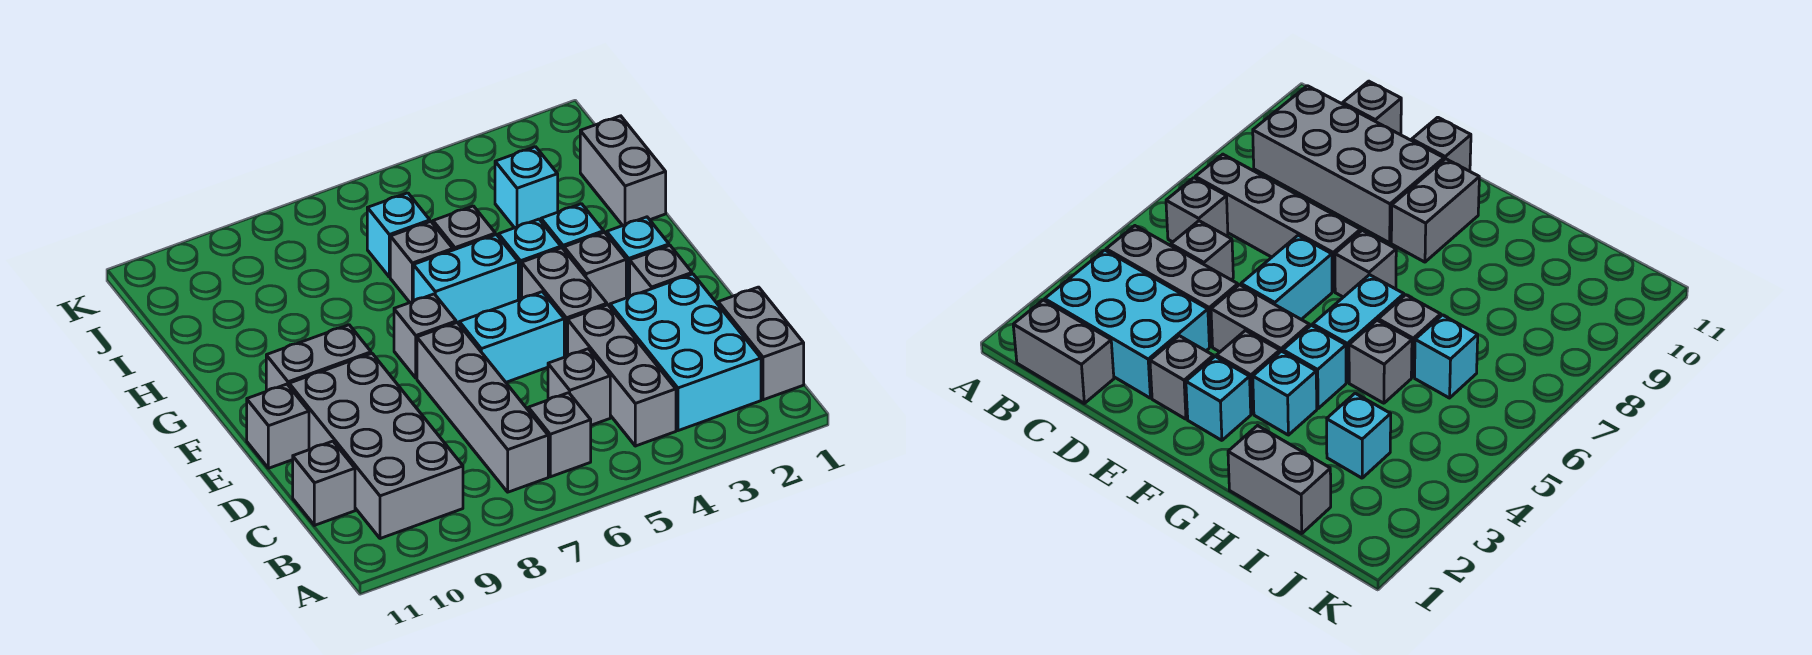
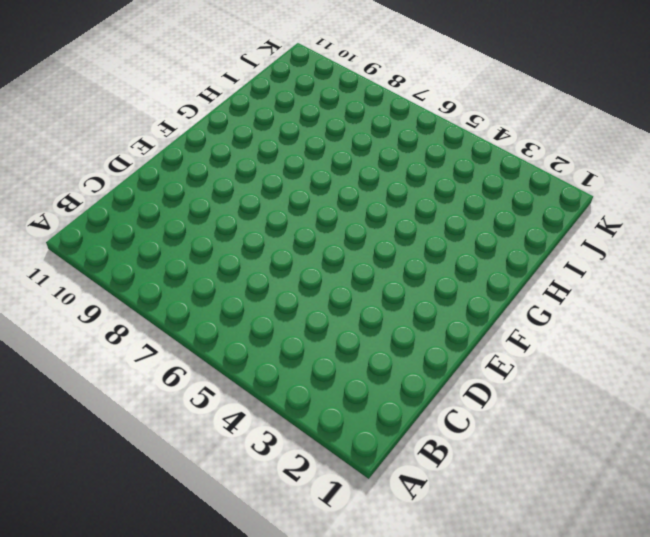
none -> grey 1x2 brick [718,287,804,400]
none -> cyan 2x3 brick [610,274,761,431]
none -> grey 1x3 brick [568,305,676,446]

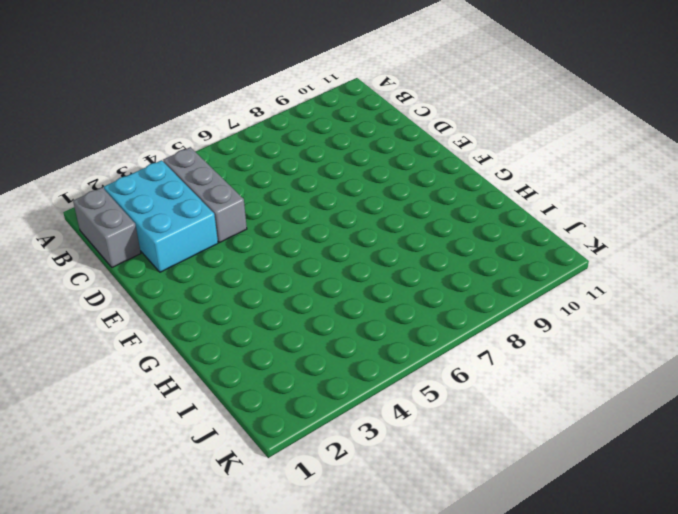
none -> grey 1x1 brick [528,393,591,477]
none -> grey 1x4 brick [417,323,548,492]
none -> grey 2x4 brick [289,353,463,539]

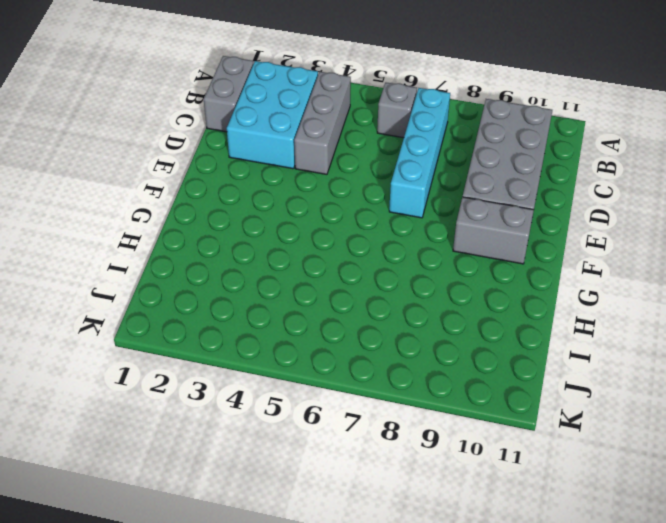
cyan 1x4 brick [389,88,450,218] -> grey 1x4 brick [417,323,548,492]
none -> grey 1x1 brick [548,349,610,425]
none -> grey 1x1 brick [293,441,355,525]
none -> grey 1x1 brick [630,246,692,296]

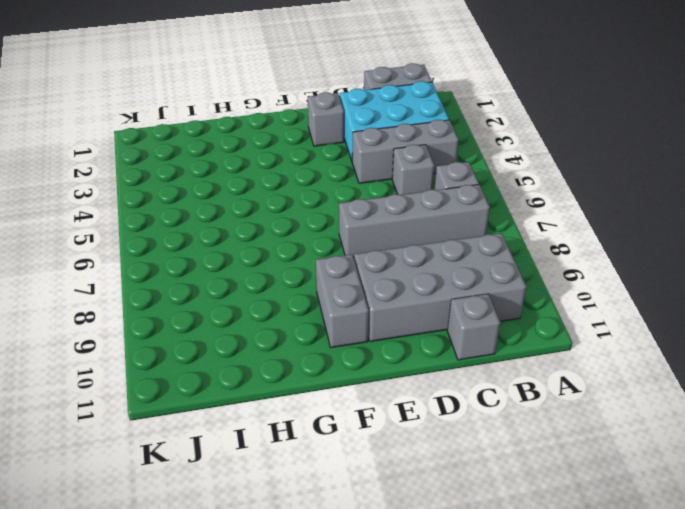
none -> grey 1x2 brick [522,248,607,357]
none -> cyan 1x2 brick [459,292,564,382]
none -> grey 1x1 brick [247,384,309,468]

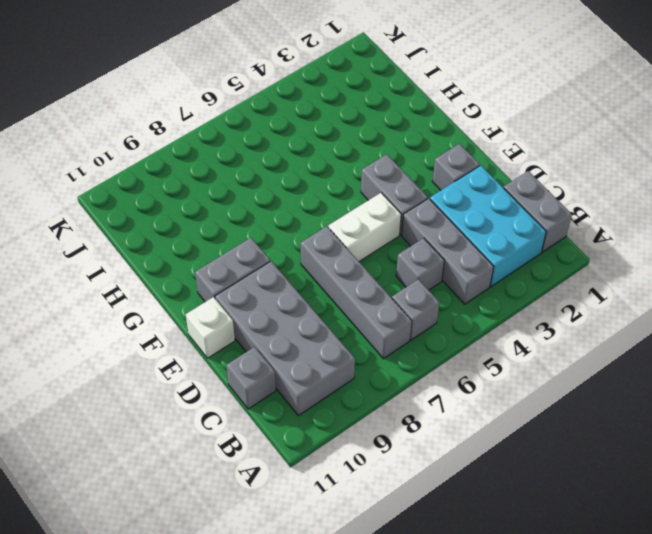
white 1x2 brick [328,193,401,261] -> cyan 1x2 brick [459,292,564,382]
white 1x1 brick [186,297,235,358] -> grey 1x1 brick [247,384,309,468]
none -> cyan 1x1 brick [607,217,669,298]
none -> grey 1x1 brick [564,232,626,307]
none -> grey 1x1 brick [394,294,456,378]

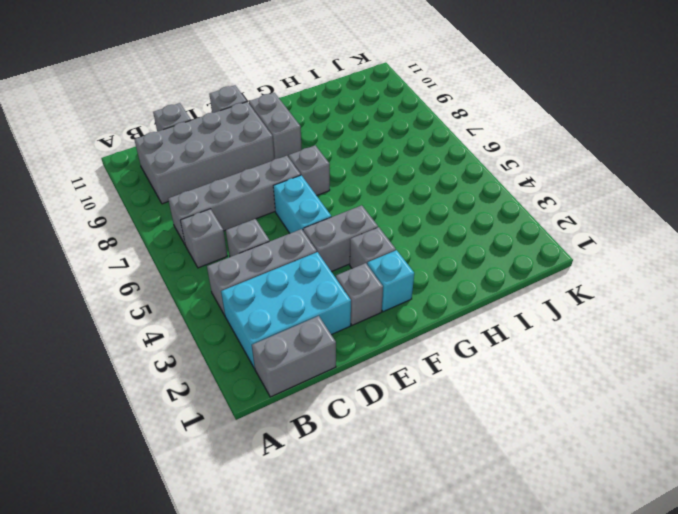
none -> cyan 1x1 brick [541,204,604,249]
none -> cyan 1x1 brick [499,219,561,300]
none -> cyan 1x2 brick [413,235,518,324]

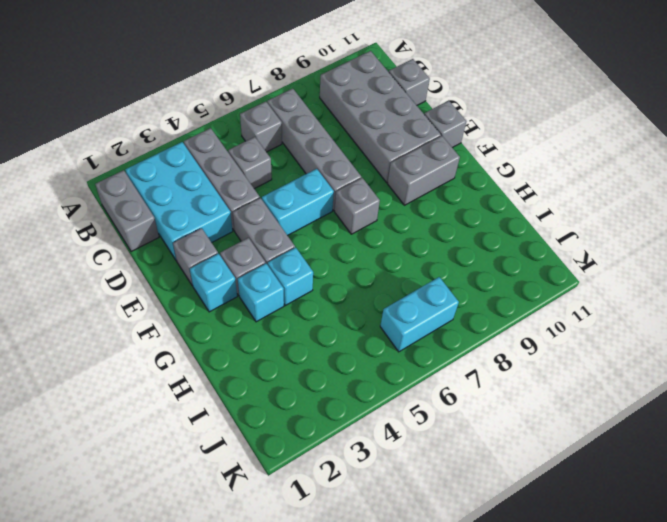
cyan 1x2 brick [380,277,459,352] -> cyan 1x2 brick moved to [413,235,518,324]
none -> grey 1x2 brick [580,116,666,225]
none -> grey 1x1 brick [433,206,495,250]
none -> grey 1x1 brick [390,222,453,302]

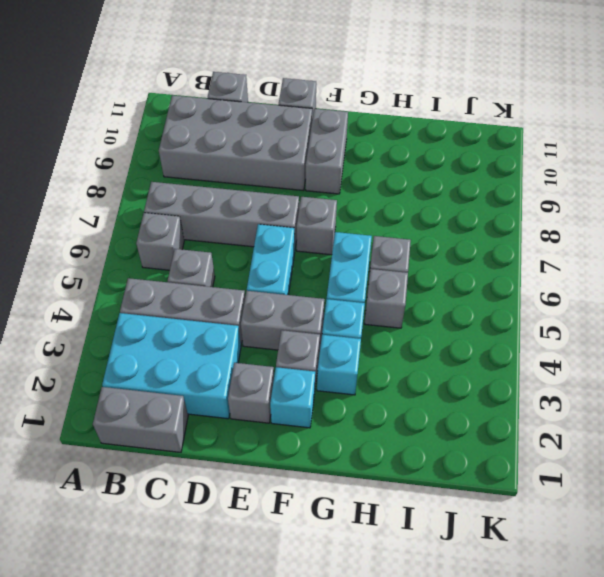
none -> grey 1x2 brick [580,116,666,225]
none -> cyan 1x1 brick [495,147,558,228]
none -> cyan 1x1 brick [367,193,430,277]

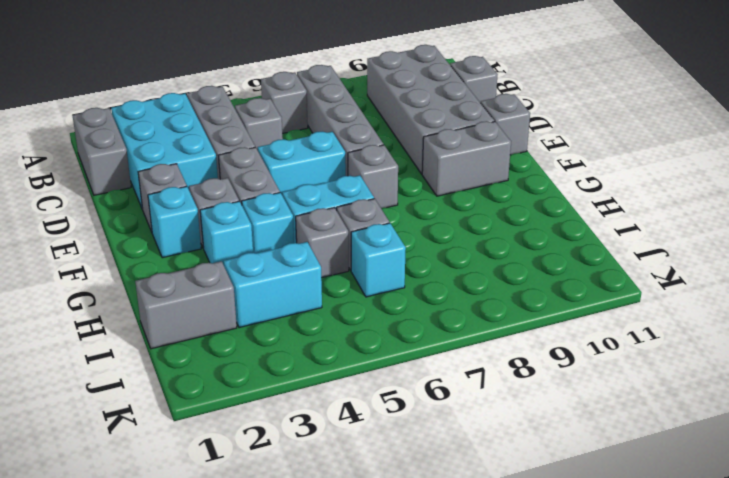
grey 1x2 brick [135,261,237,349] -> grey 1x2 brick turned to [580,116,666,225]
cyan 1x2 brick [224,242,322,328] -> cyan 1x1 brick [495,147,558,228]

